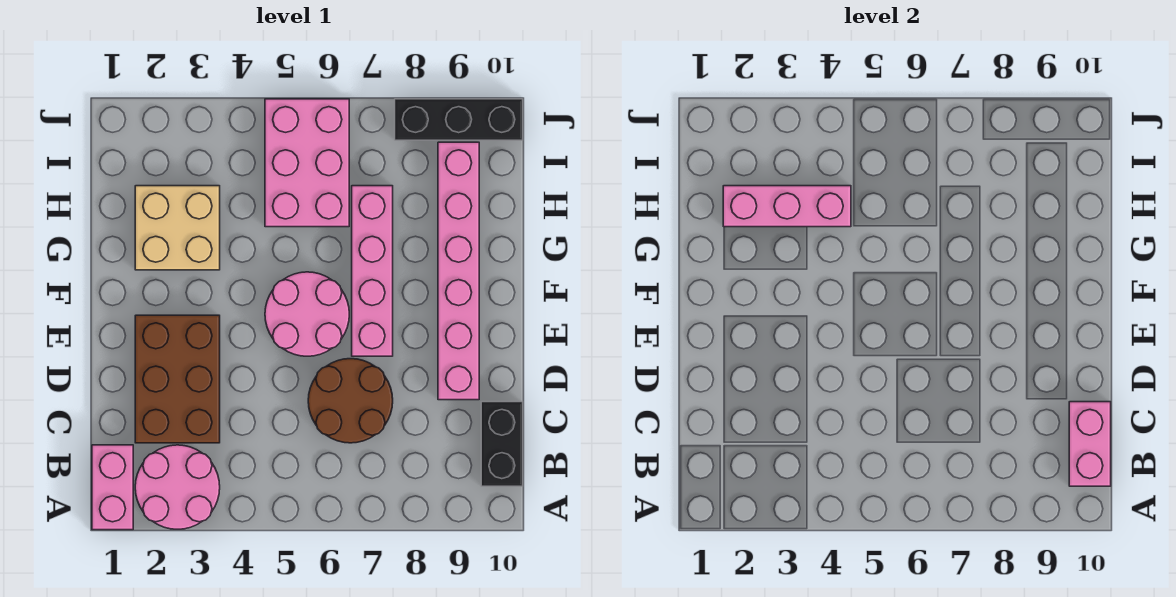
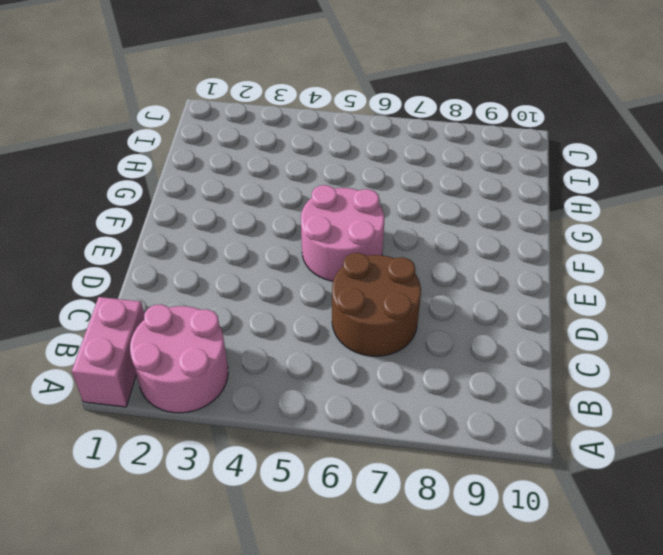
none -> black 1x2 brick [481,402,523,486]
none -> brown 2x3 brick [135,315,220,443]
none -> pink 1x6 brick [438,142,479,400]

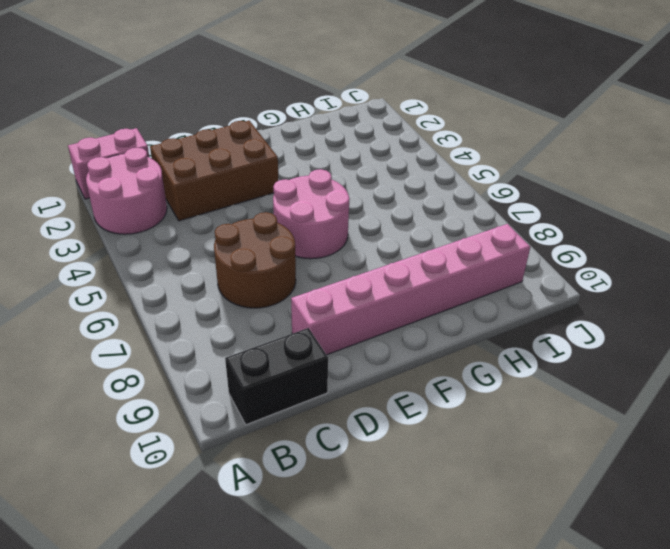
none -> pink 1x4 brick [352,186,393,356]
none -> tan 2x2 brick [135,186,220,270]
none -> pink 2x3 brick [265,99,349,227]

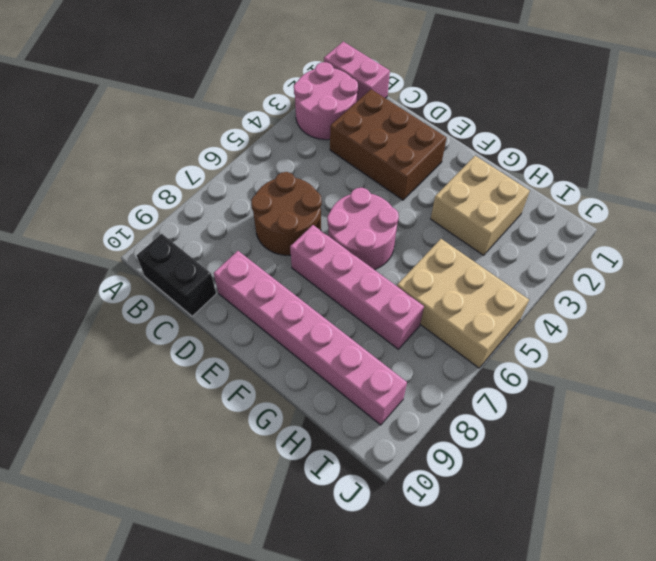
tan 2x3 brick [397,239,529,368] -> pink 2x3 brick [265,99,349,227]
none -> black 1x3 brick [395,99,523,140]
none -> pink 1x2 brick [1069,402,1111,486]
none -> pink 1x3 brick [723,186,851,227]

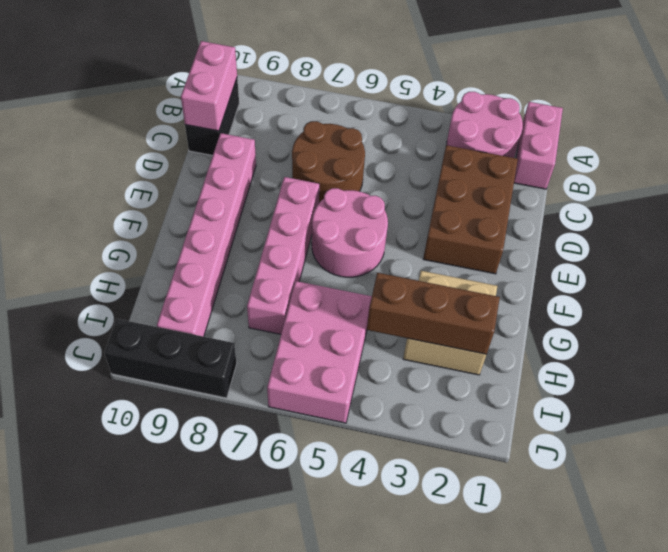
brown 1x3 brick [367,273,500,354] -> pink 1x3 brick [723,186,851,227]

